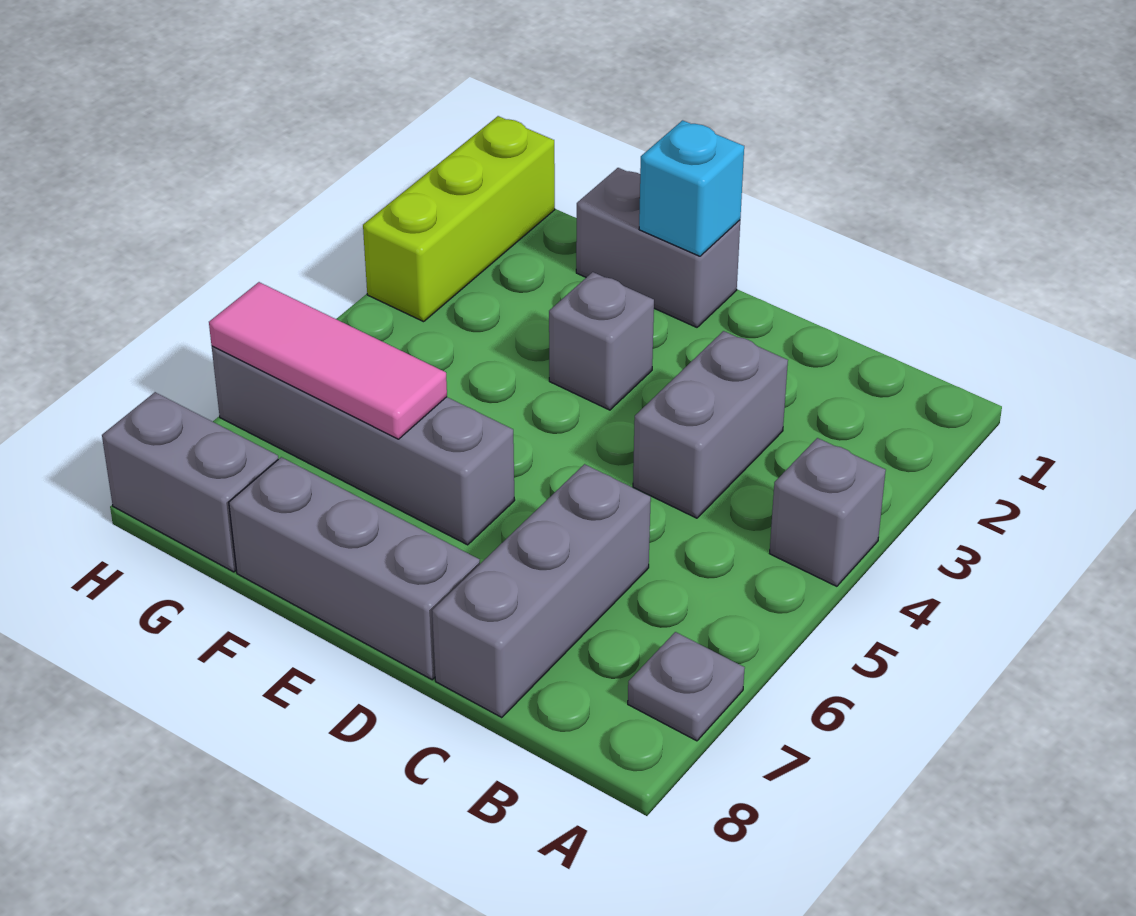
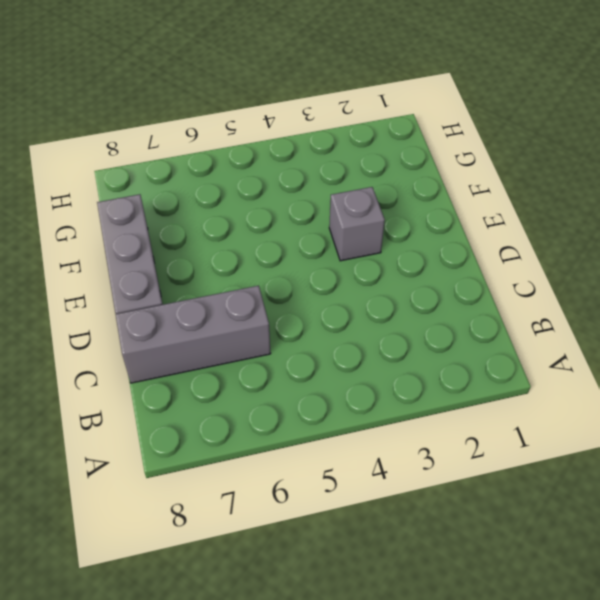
none -> grey 1x1 brick [770,438,886,586]
none -> grey 1x1 plate [628,632,745,741]
none -> grey 1x2 brick [633,331,788,518]

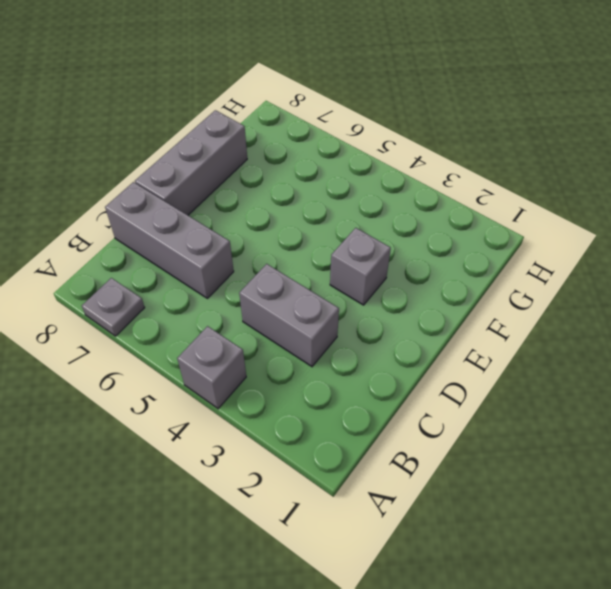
none -> grey 1x2 brick [576,168,740,327]
none -> grey 1x4 brick [212,346,515,545]
none -> grey 1x2 brick [102,392,278,572]

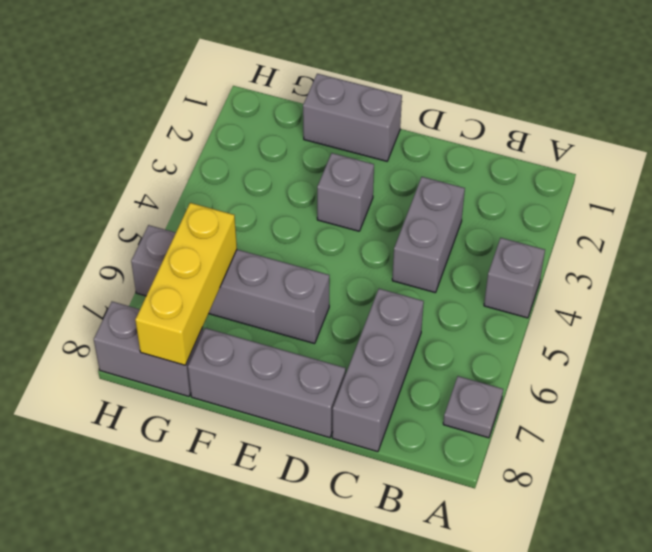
yellow 1x3 brick [135,203,237,365] -> pink 1x3 tile [209,282,447,439]
none -> lime 1x3 brick [363,116,555,322]
none -> cyan 1x1 brick [639,120,744,256]

